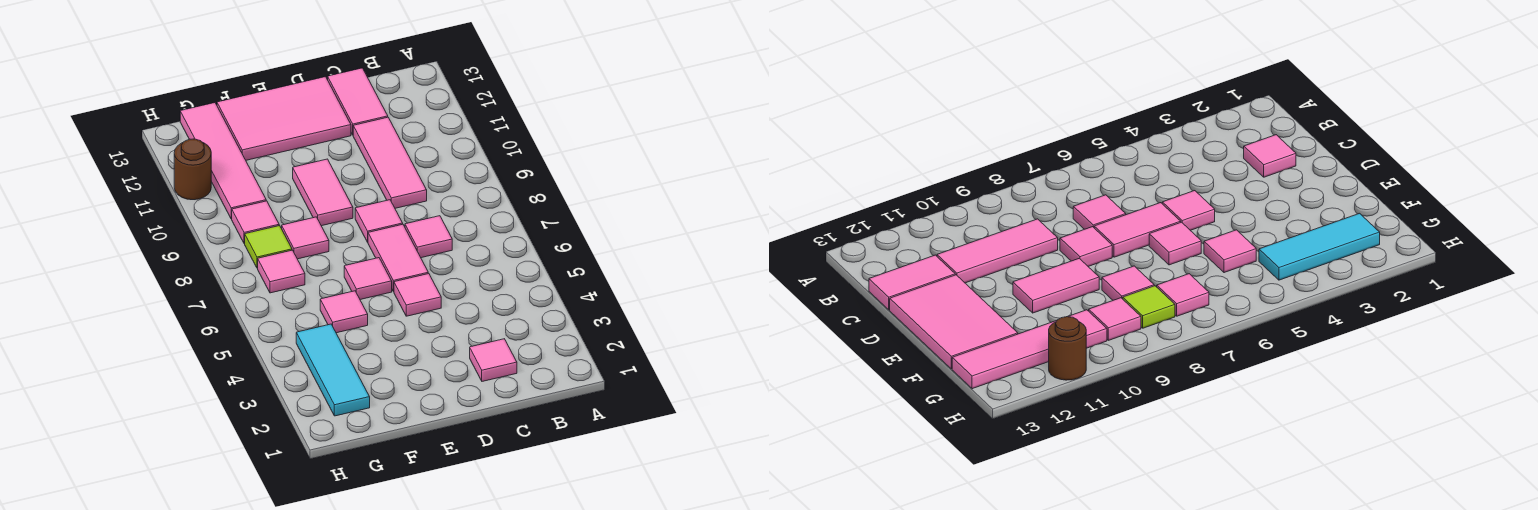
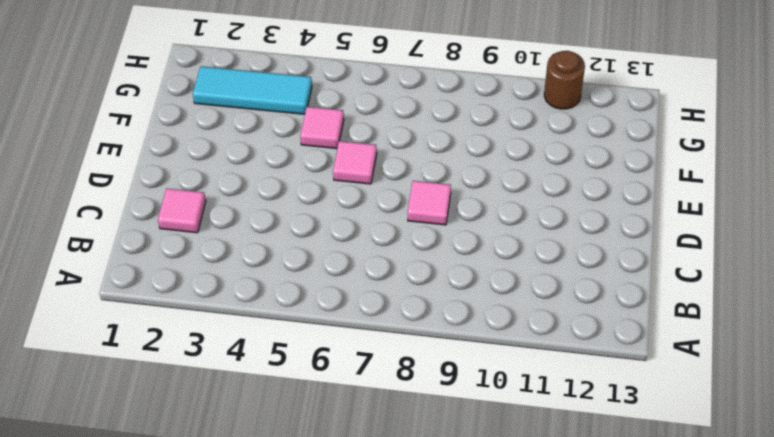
none -> pink 1x1 tile [405,216,452,258]
none -> pink 1x3 tile [353,117,427,208]
none -> pink 1x2 tile [328,68,388,135]

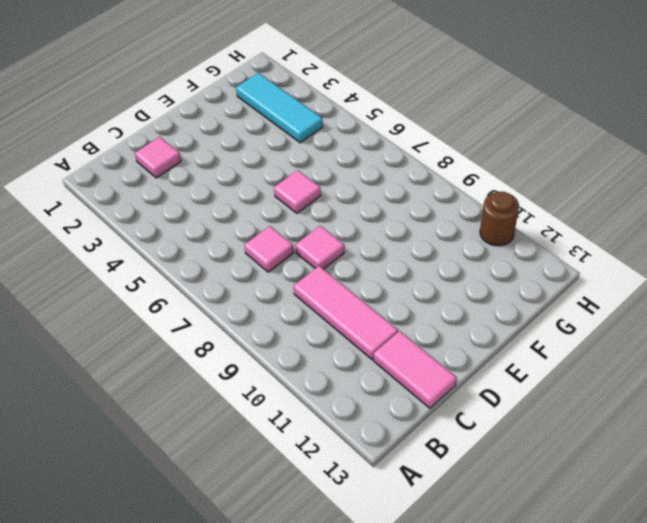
none -> pink 1x1 tile [394,274,441,316]
none -> pink 1x2 tile [368,224,428,292]
none -> pink 2x3 tile [217,77,351,160]

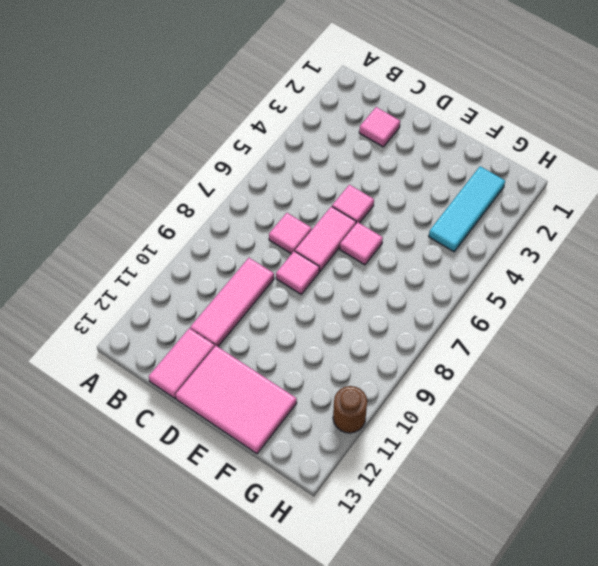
none -> pink 1x2 tile [293,159,353,226]
none -> pink 1x1 tile [320,291,368,333]
none -> pink 1x1 tile [282,217,329,259]

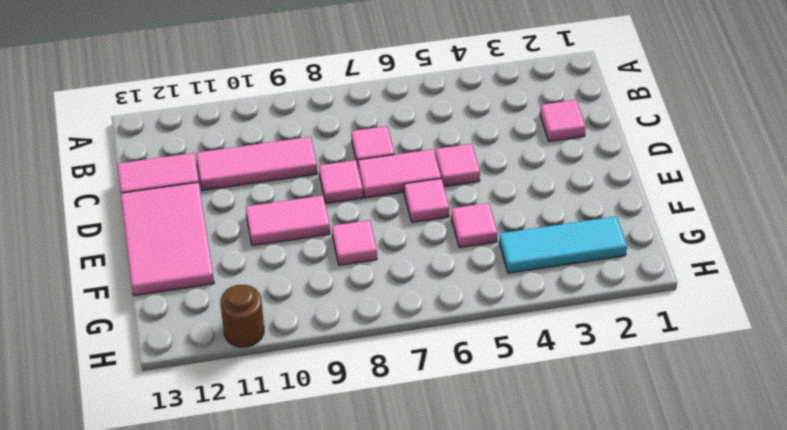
none -> pink 1x1 tile [258,250,305,293]
none -> lime 1x1 tile [245,226,292,268]
none -> pink 1x1 tile [232,201,279,244]

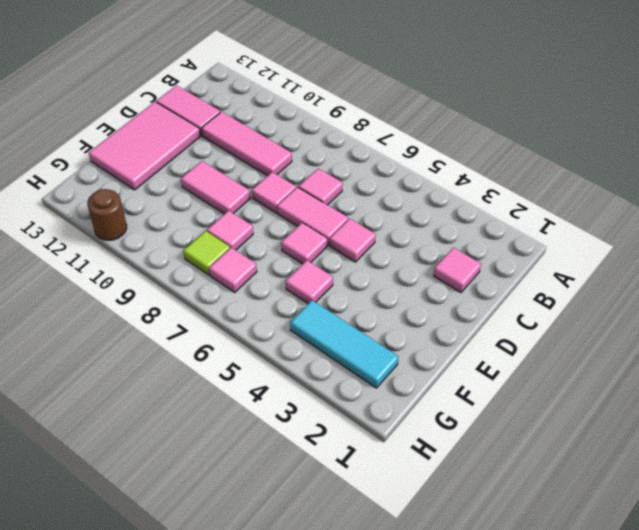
none -> pink 1x1 tile [232,201,279,244]
none -> pink 1x4 tile [180,103,266,219]

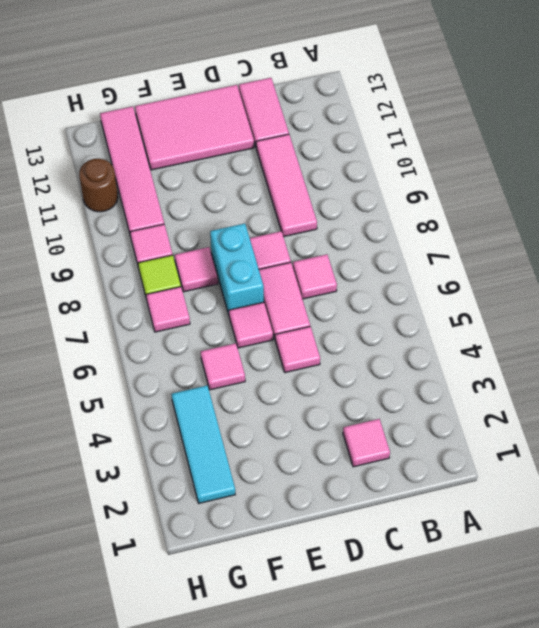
cyan 1x2 brick [210,224,264,315] -> none
none -> pink 1x2 tile [293,159,353,226]

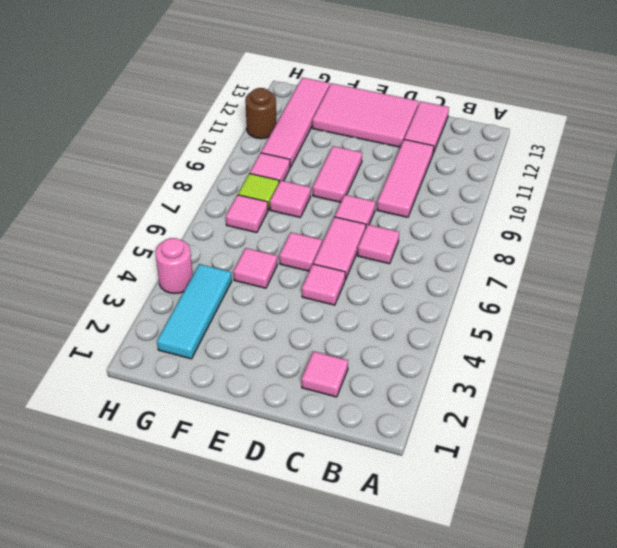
pink 1x1 round brick [155,238,193,294] -> none

